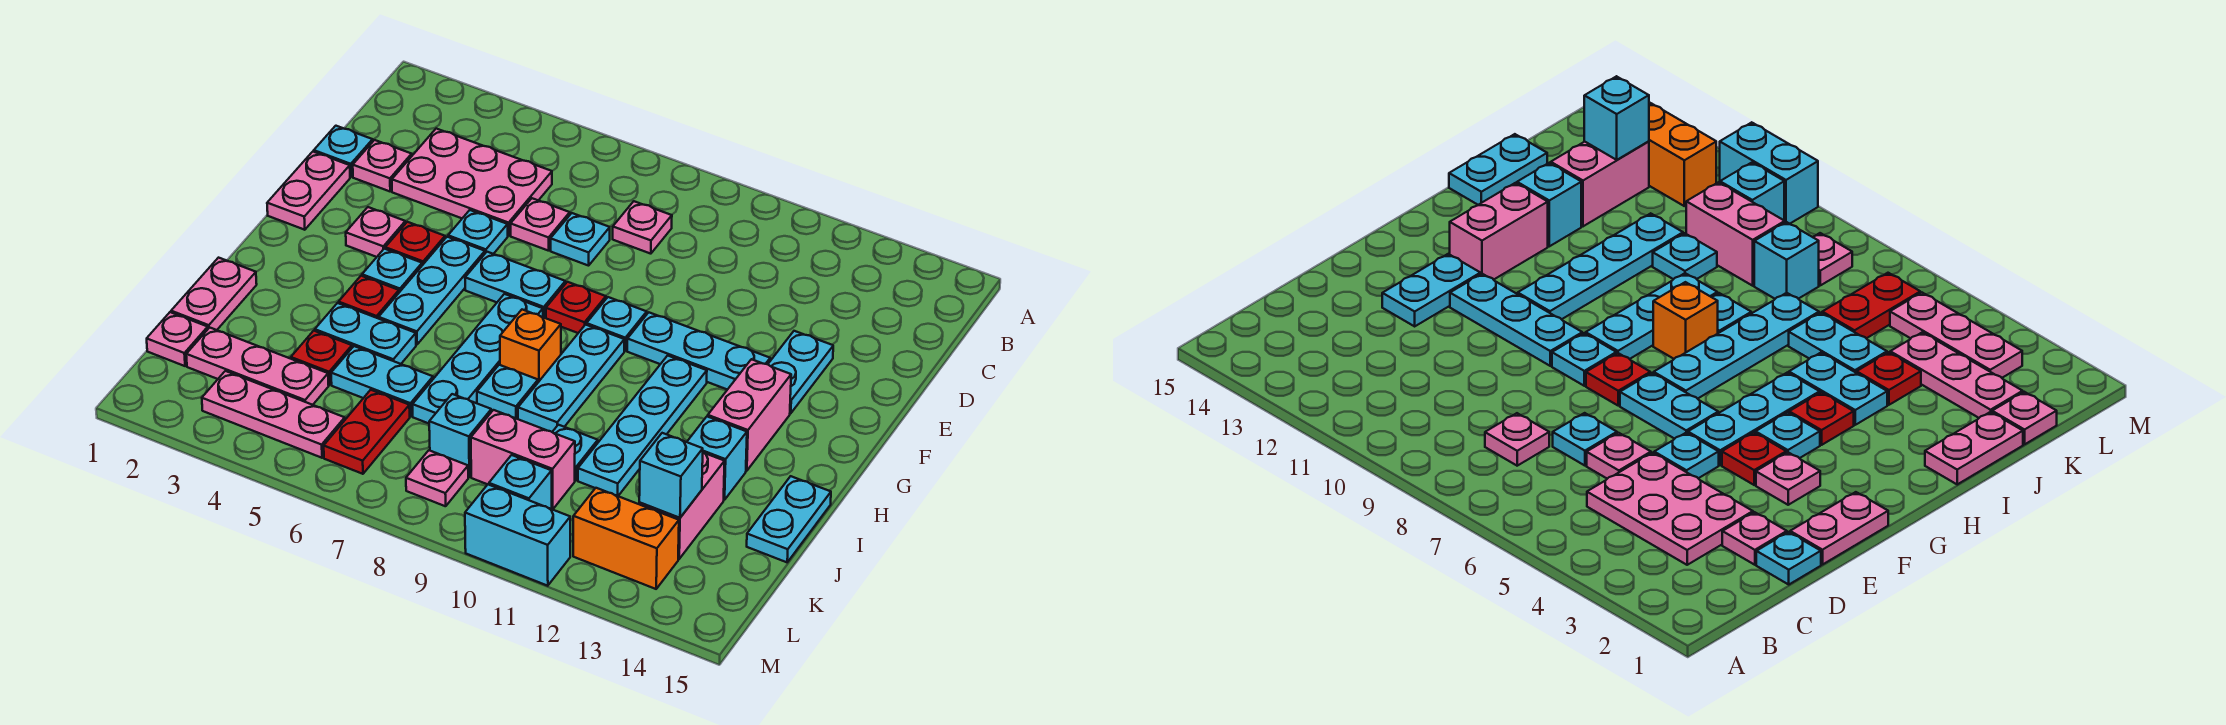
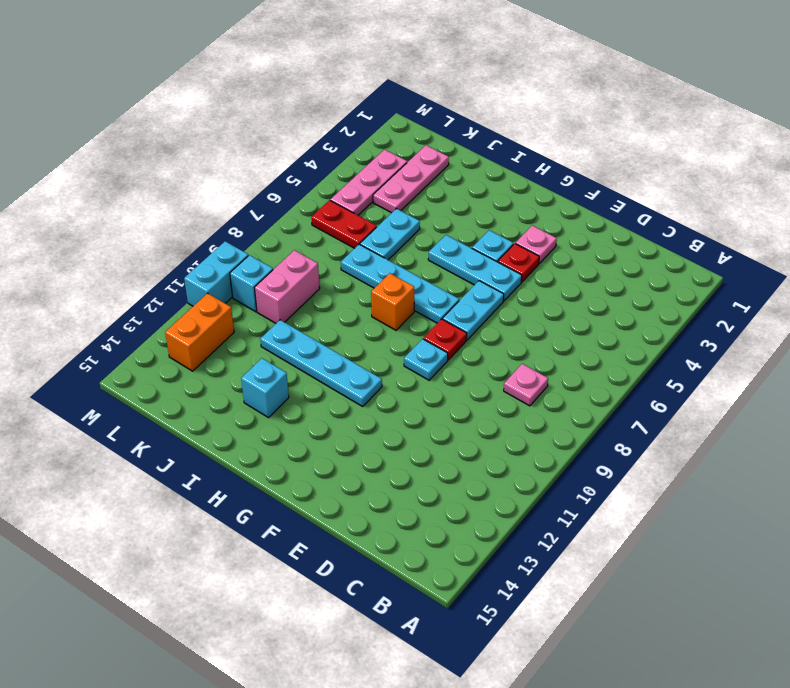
none -> pink 2x3 plate [392,129,552,236]
none -> cyan 1x1 plate [314,126,373,177]
none -> pink 1x1 plate [353,140,412,191]
none -> pink 1x1 plate [511,198,570,251]

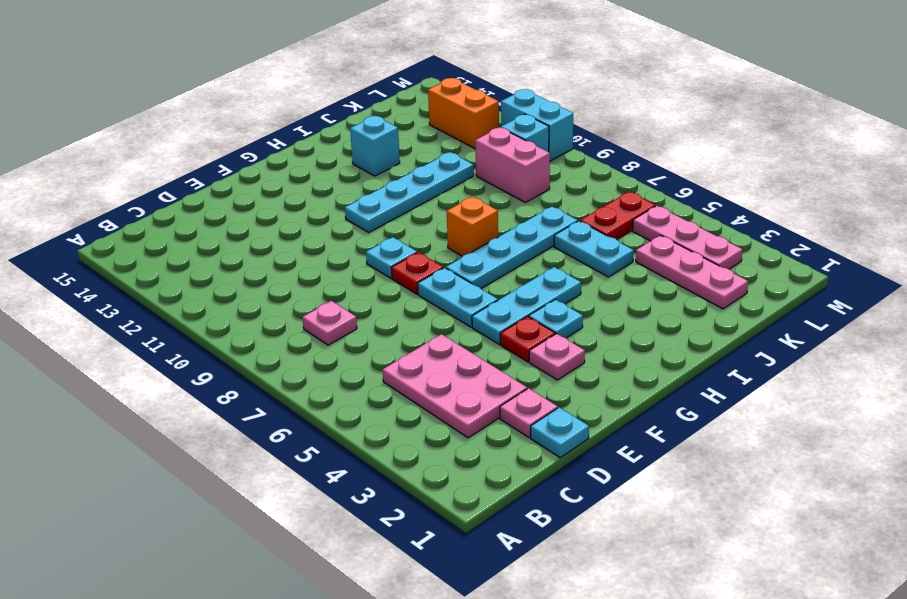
none -> pink 1x1 plate [511,198,570,251]
none -> cyan 1x1 plate [551,213,610,266]
none -> pink 1x2 plate [267,152,350,230]
none -> cyan 1x1 plate [448,210,508,254]

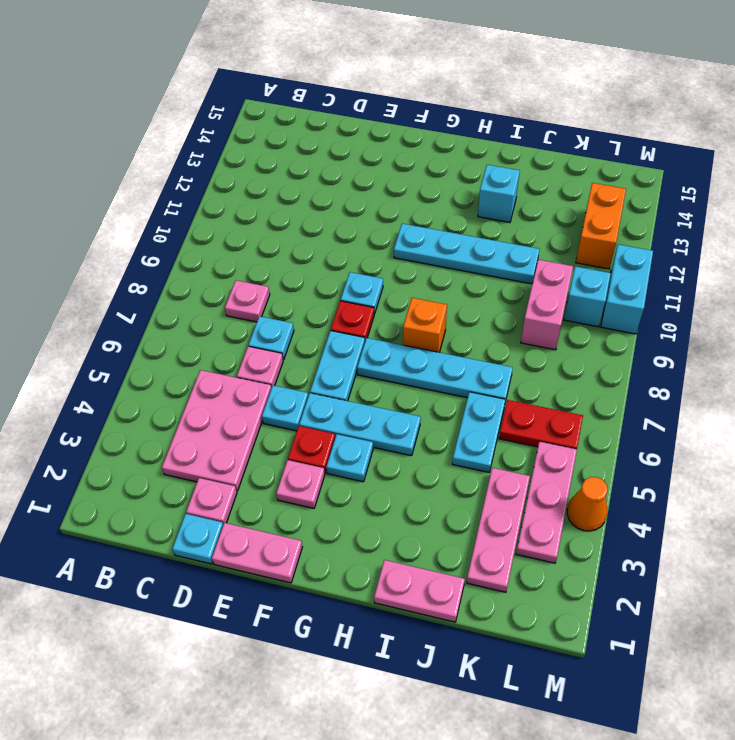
orange 1x1 cone [567,477,608,531] -> none
none -> cyan 1x2 plate [768,331,833,413]
none -> cyan 1x3 plate [627,312,770,390]
none -> cyan 1x3 plate [518,325,624,432]
none -> pink 1x2 brick [708,359,791,471]

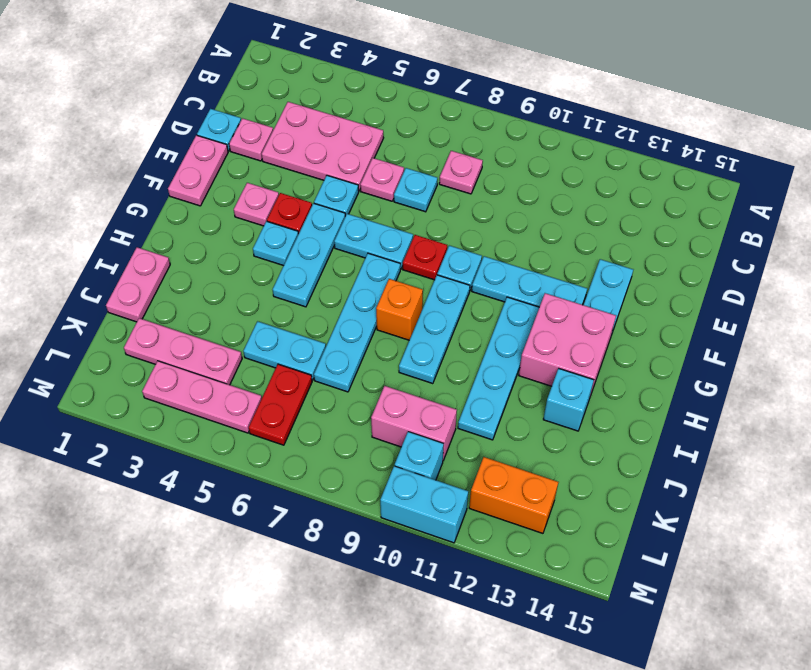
pink 2x2 brick [519,293,616,396] -> pink 1x2 brick [708,359,791,471]
none -> red 1x1 plate [339,276,399,318]
none -> cyan 1x2 plate [315,303,416,364]
none -> cyan 1x1 plate [477,365,538,419]
none -> cyan 1x2 plate [747,476,831,562]

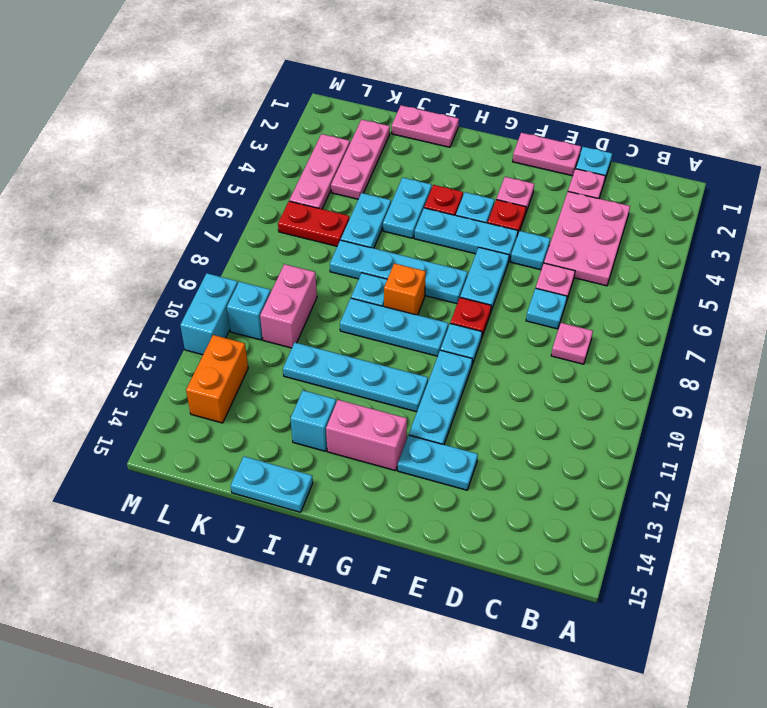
none -> red 1x1 plate [291,331,352,385]
none -> cyan 1x1 plate [553,425,598,480]
none -> pink 1x2 brick [639,453,725,559]
none -> pink 1x1 plate [147,312,208,366]

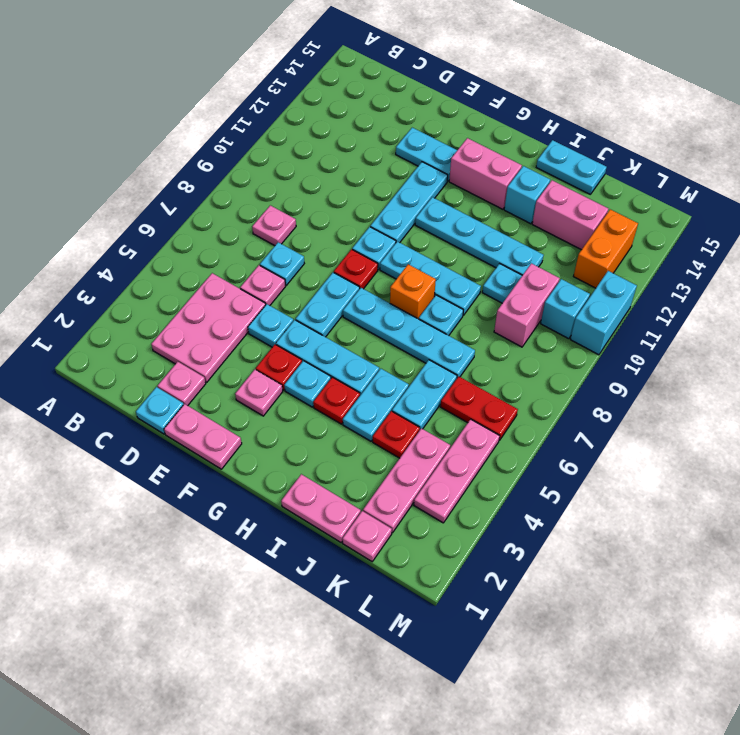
none -> cyan 1x1 brick [429,394,491,477]
none -> pink 1x1 plate [406,450,468,506]
none -> cyan 1x1 brick [639,433,703,518]

